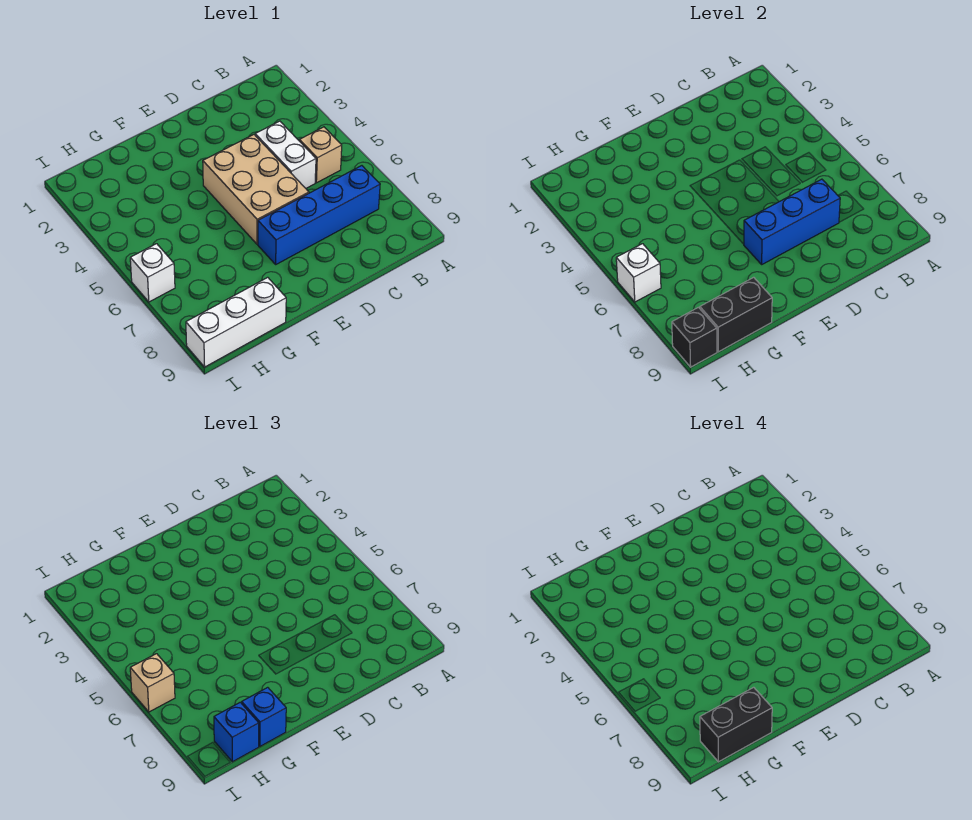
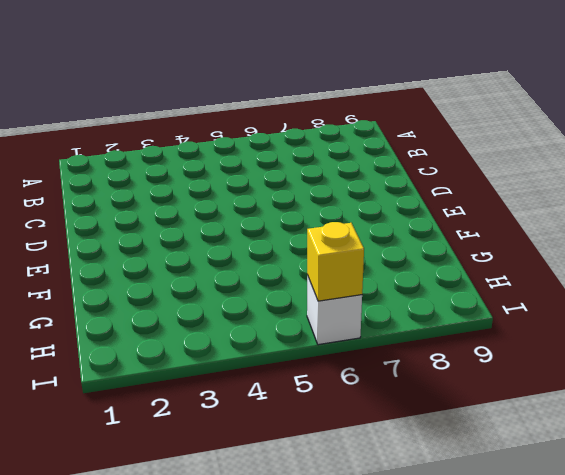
yellow 1x1 brick [307,222,364,301] -> white 1x1 brick [616,244,661,302]
none -> tan 1x1 brick [299,127,342,183]
none -> blue 1x4 brick [258,166,380,264]
none -> white 1x2 brick [255,121,316,188]

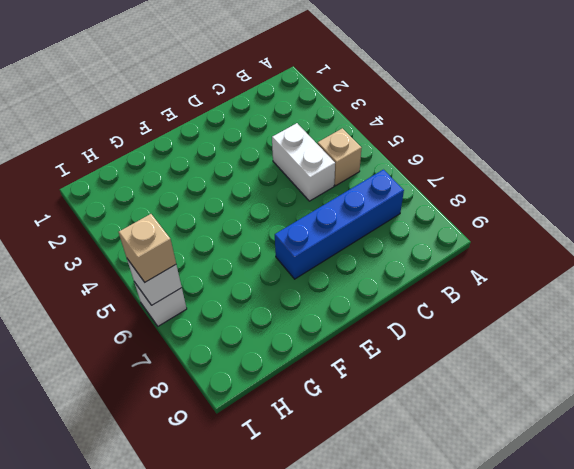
none -> tan 2x3 brick [203,135,309,244]
none -> white 1x3 brick [186,277,286,367]
none -> blue 1x3 brick [744,179,840,264]

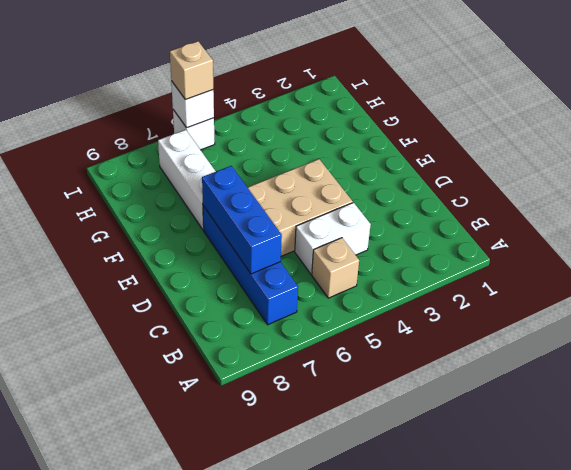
white 1x3 brick [158,130,216,230] -> white 1x3 brick moved to [186,277,286,367]
none -> black 1x2 brick [700,277,772,352]
none -> black 1x1 brick [672,307,717,367]
none -> blue 1x1 brick [242,687,286,746]

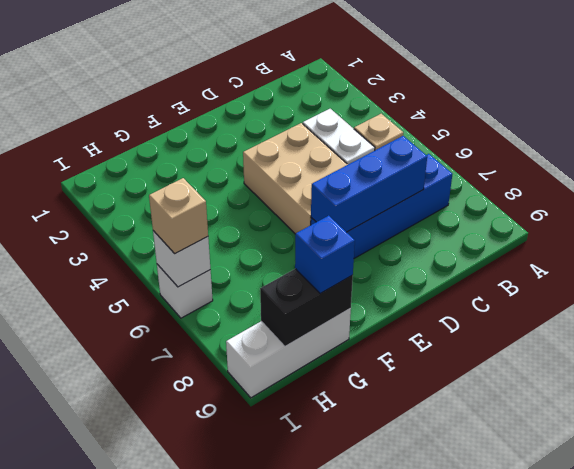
none -> black 1x1 brick [672,307,717,367]
none -> blue 1x1 brick [214,702,259,762]
none -> black 1x2 brick [700,687,772,762]

